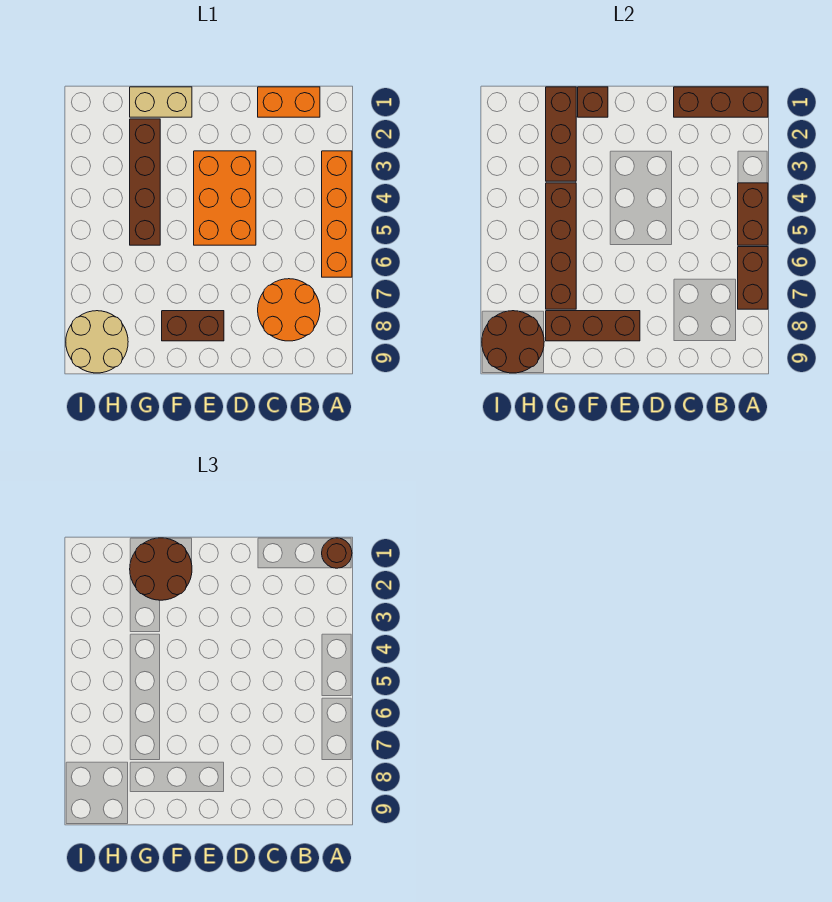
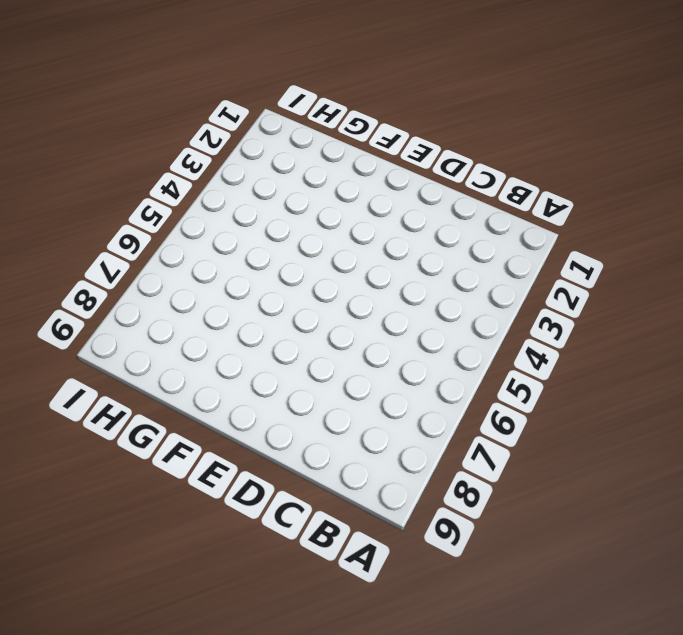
none -> orange 1x4 brick [322,151,352,277]
none -> orange 1x2 brick [258,87,320,117]
none -> orange 2x2 round brick [258,279,320,341]

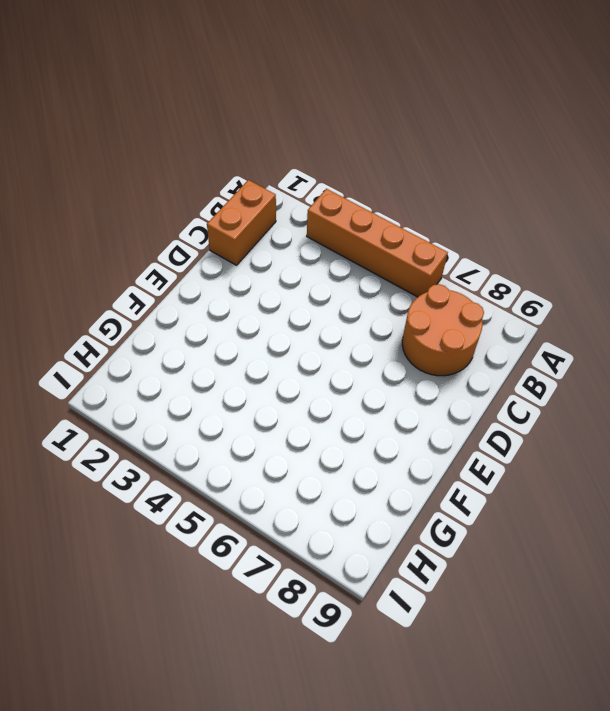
none -> orange 2x3 brick [194,151,256,245]
none -> brown 1x2 brick [162,311,224,341]
none -> tan 1x2 brick [130,87,192,117]

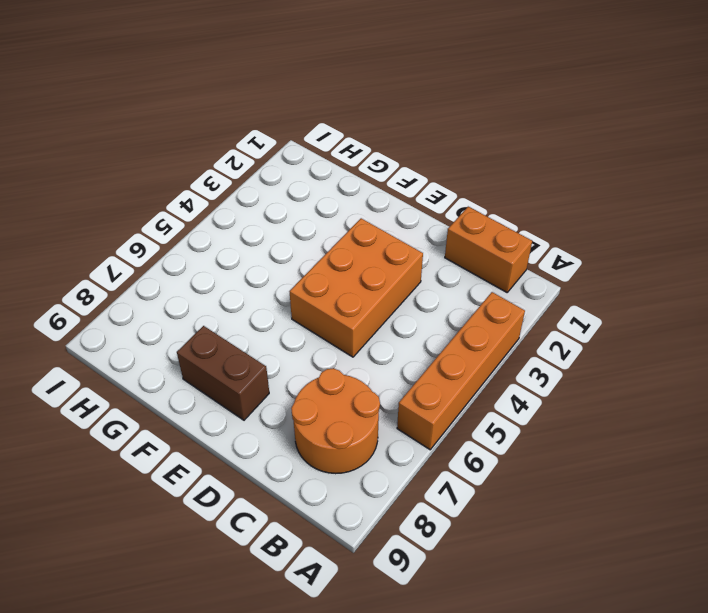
none -> tan 1x2 brick [130,87,192,117]
none -> brown 1x4 brick [130,119,160,245]
none -> tan 2x2 round brick [66,311,128,373]

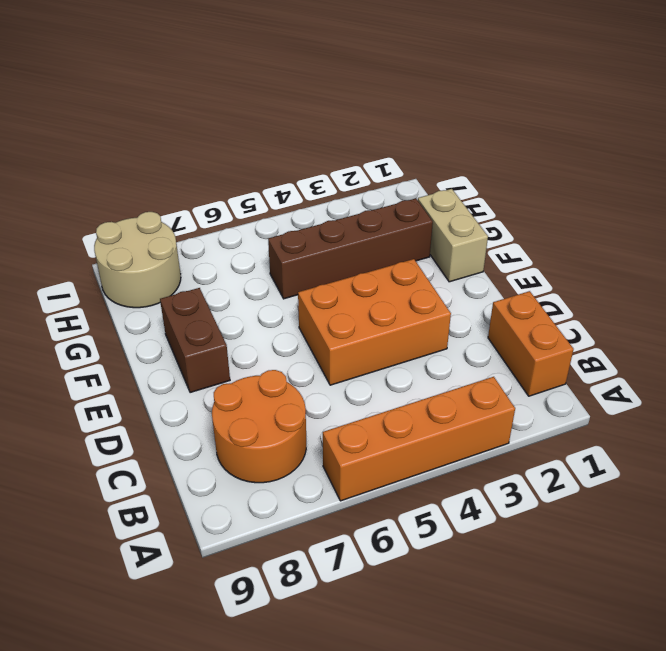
none -> brown 1x3 brick [674,87,768,117]
none -> brown 1x2 brick [738,183,768,245]
none -> brown 1x2 brick [738,247,768,309]

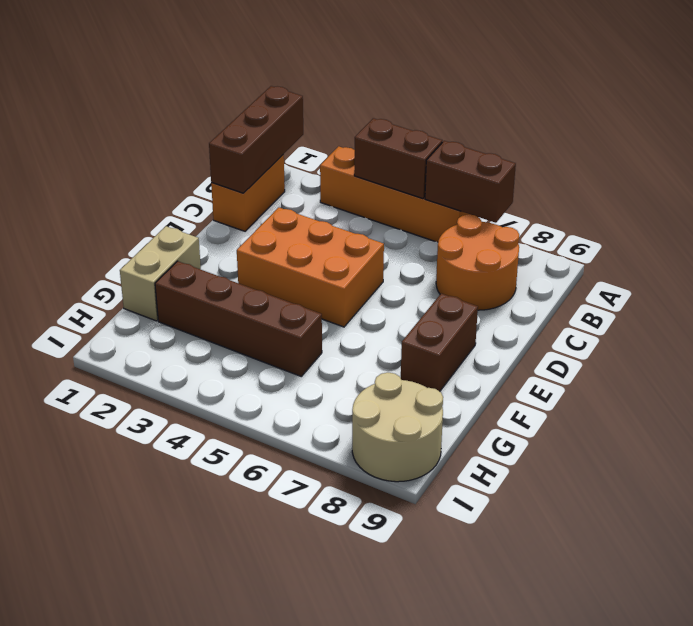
none -> brown 1x3 brick [546,311,640,341]
none -> brown 1x1 brick [578,87,608,117]
none -> brown 1x3 brick [546,87,576,181]

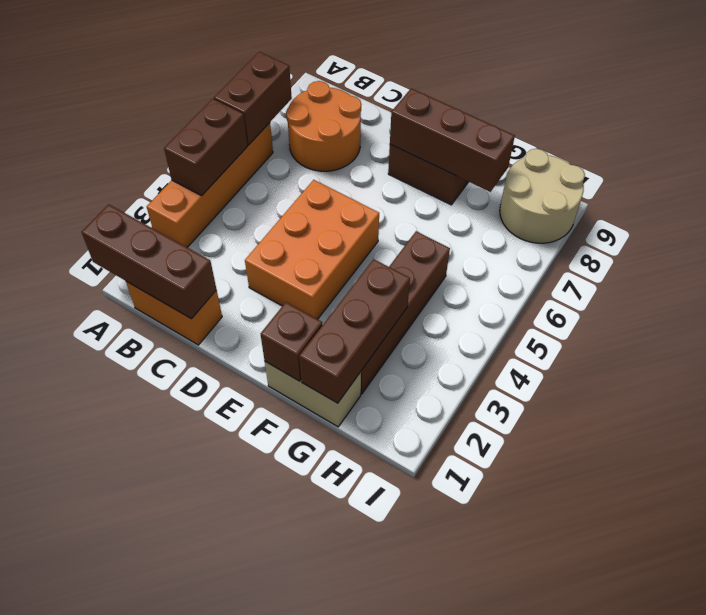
none -> brown 1x4 brick [546,183,576,309]
none -> brown 2x2 round brick [482,311,544,373]
none -> brown 1x1 round brick [322,538,352,568]

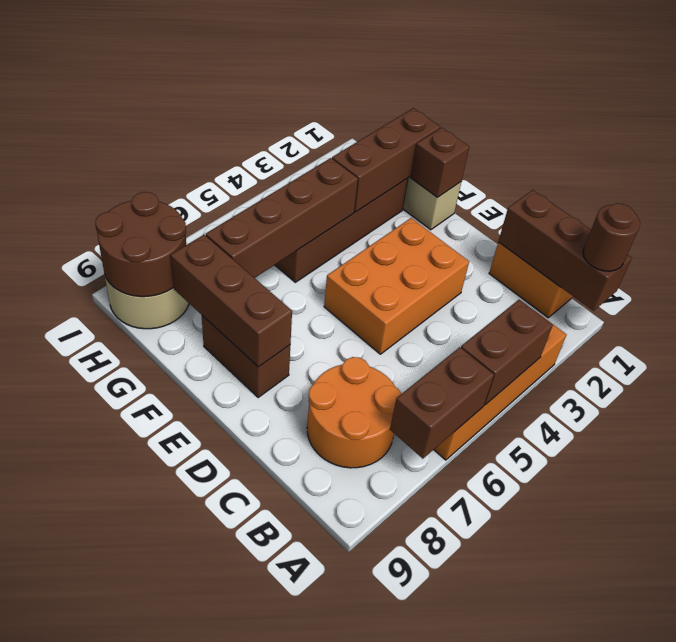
none -> brown 2x2 round brick [130,538,192,600]

